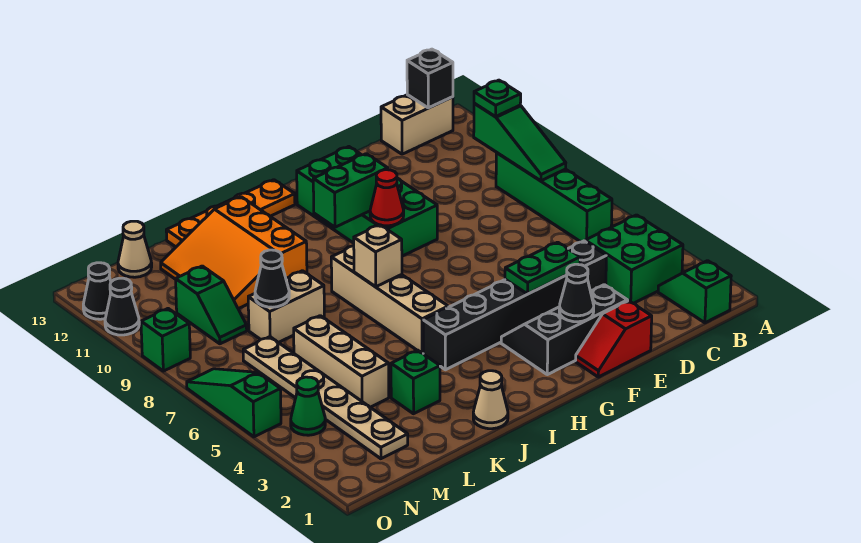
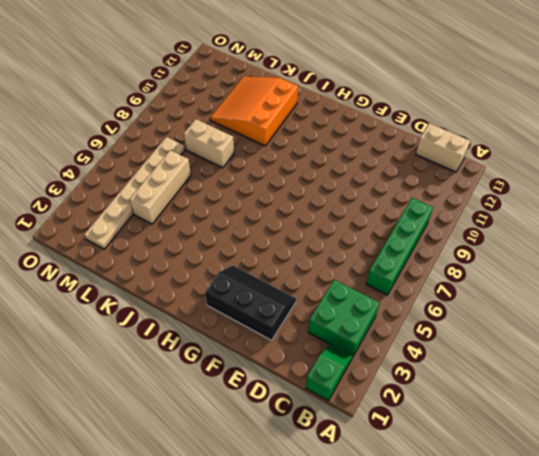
none -> black 1x6 brick [423,241,606,370]
none -> red 1x2 slope [576,301,652,377]
none -> green 2x4 brick [297,147,437,256]
none -> orange 1x4 plate [166,180,295,247]

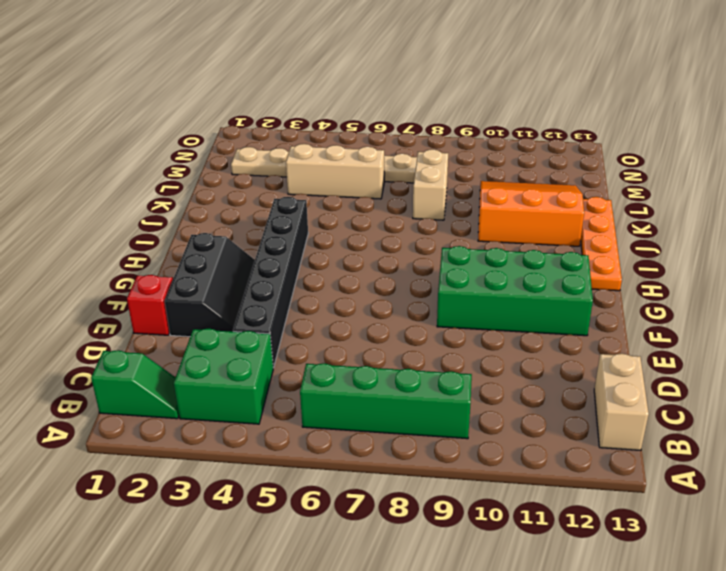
none -> tan 1x4 brick [331,246,448,353]
none -> tan 1x1 cone [473,371,508,429]
none -> green 1x1 brick [391,350,440,414]
none -> green 1x2 slope [176,266,247,344]

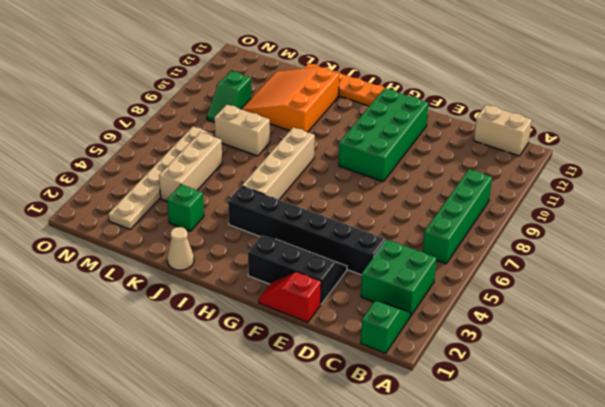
none -> tan 1x1 cone [118,221,152,277]
none -> green 1x1 cone [291,377,325,435]
none -> green 1x3 slope [187,369,281,437]
none -> green 1x1 brick [141,309,190,371]

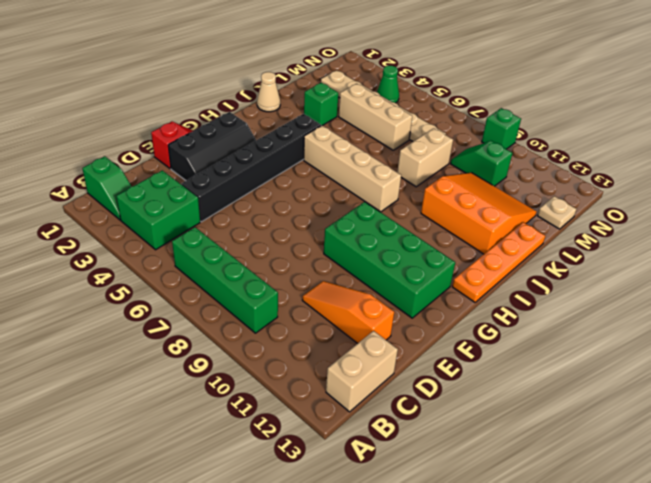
orange 1x3 slope [302,281,394,343] -> none
tan 1x1 plate [537,196,576,229] -> tan 1x1 cone [118,221,152,277]
none -> green 1x3 slope [187,369,281,437]
none -> black 1x1 cone [105,278,139,335]
none -> black 1x1 cone [83,263,111,319]
none -> green 1x3 slope [474,103,566,181]

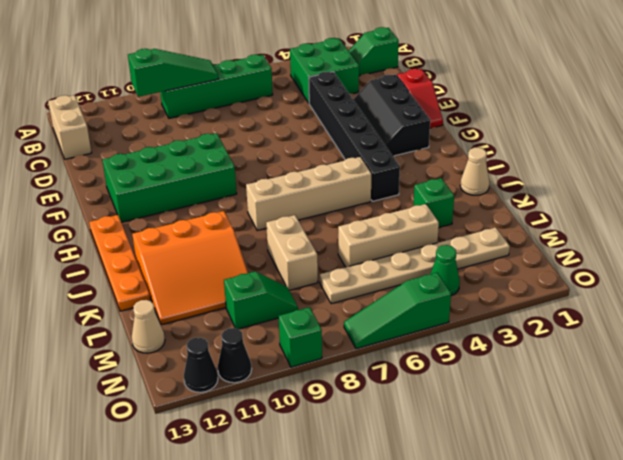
none -> black 1x1 brick [407,49,453,108]
none -> green 1x2 plate [505,242,580,294]
none -> black 1x1 cone [559,264,594,322]
none -> red 1x1 cone [370,170,404,226]

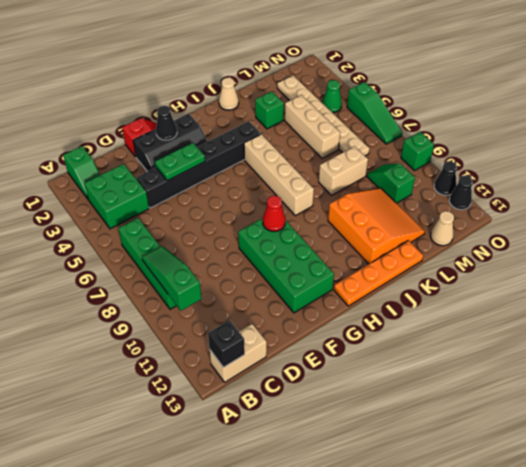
none -> green 1x2 brick [313,154,388,227]
none -> tan 1x1 brick [354,225,402,287]
none -> black 1x1 cone [255,250,289,307]
none -> green 1x1 plate [474,80,521,117]

